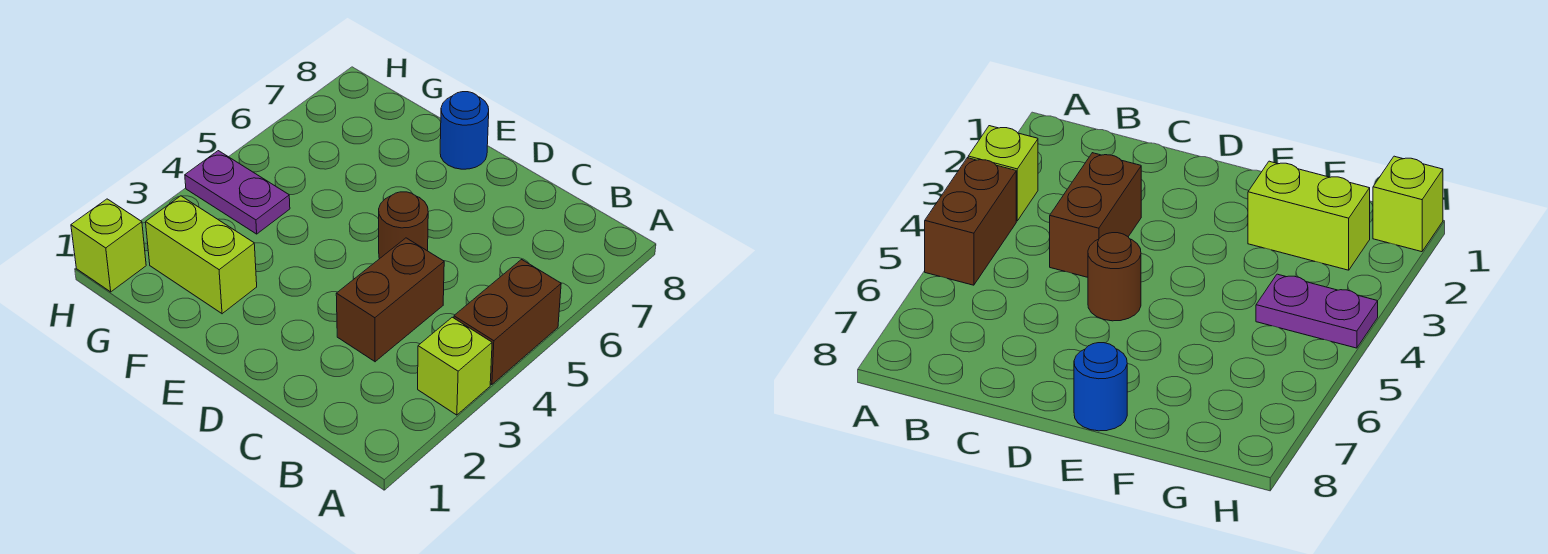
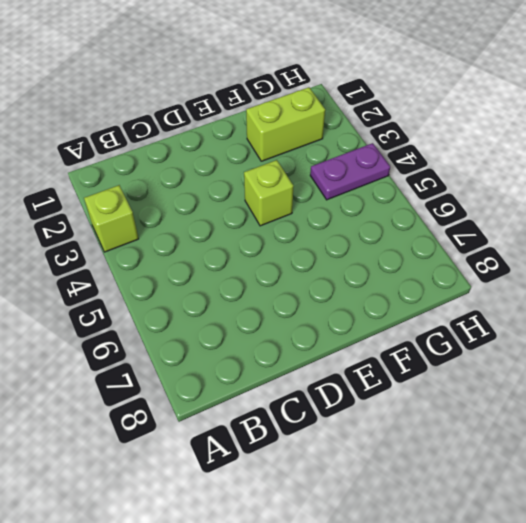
lime 1x1 brick [244,160,293,226] -> lime 1x1 brick moved to [71,199,146,292]
none -> brown 1x2 brick [454,260,561,385]
none -> brown 1x2 brick [336,238,444,362]

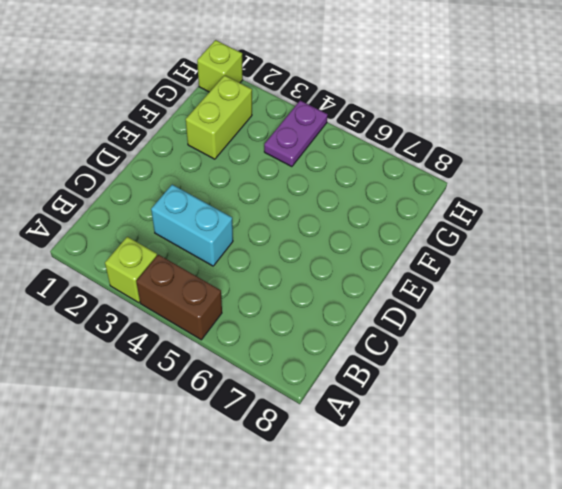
cyan 1x2 brick [151,185,233,266] -> brown 1x2 brick [336,238,444,362]
none -> brown 1x1 round brick [379,192,428,259]
none -> blue 1x1 round brick [440,92,489,169]

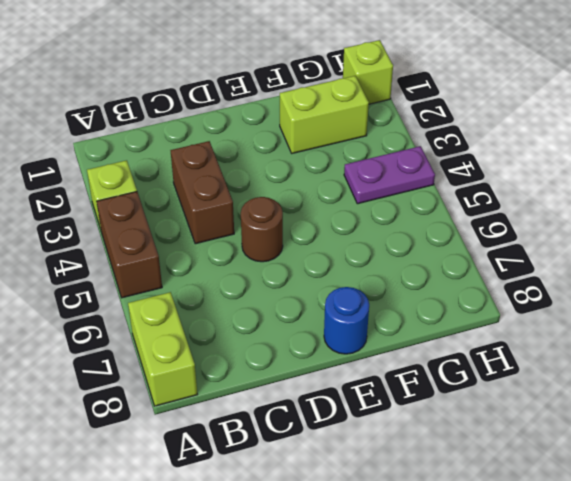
lime 1x2 brick [128,292,197,406] -> none

